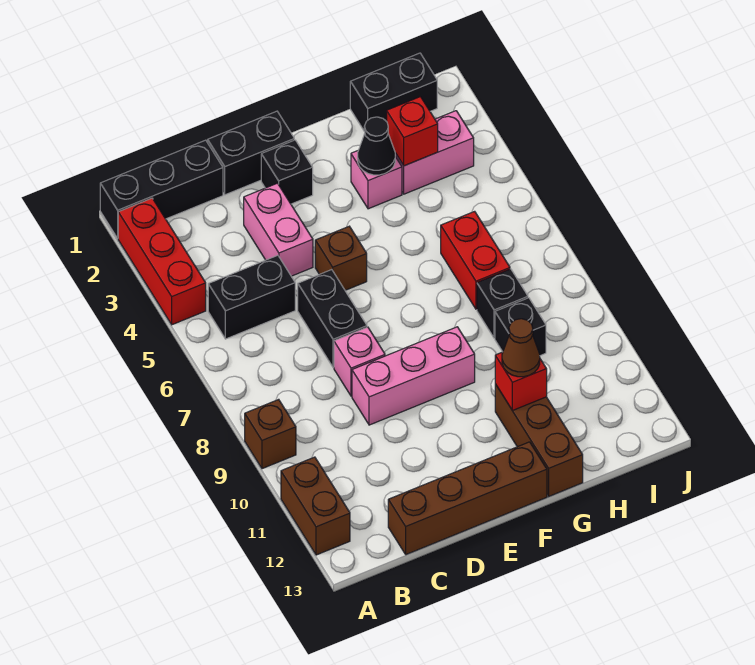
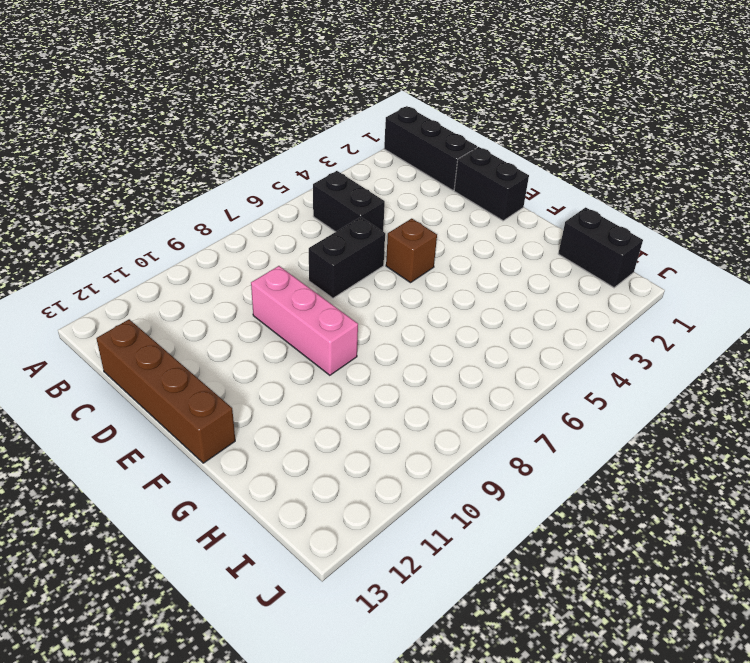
none -> red 1x3 brick [118,198,206,325]
none -> brown 1x1 brick [245,399,296,469]
none -> brown 1x2 brick [281,457,350,555]

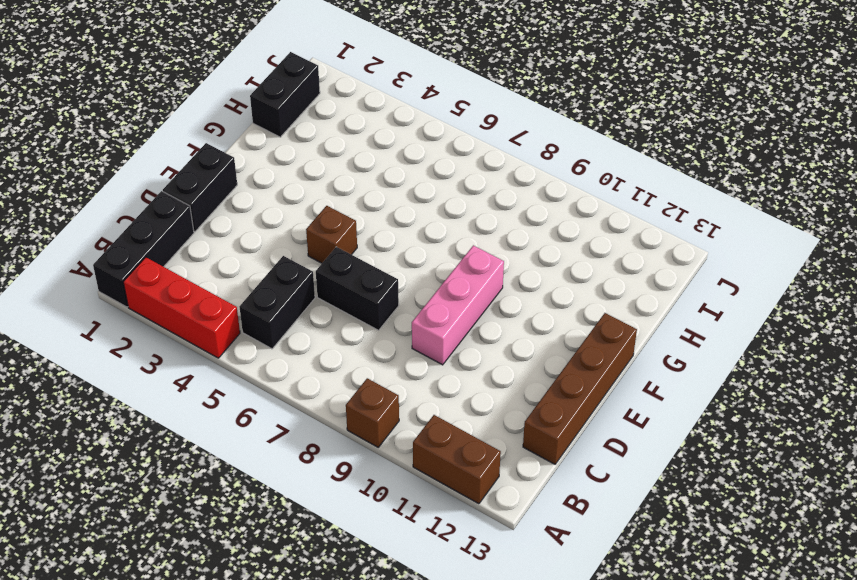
none -> pink 1x2 brick [244,183,313,276]
none -> pink 1x1 brick [334,327,385,396]
none -> black 1x1 brick [261,140,313,204]

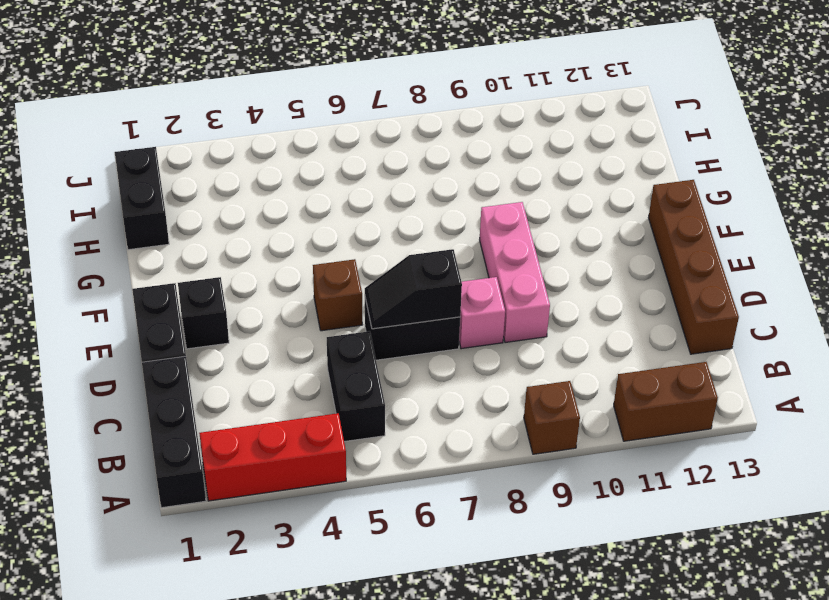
black 1x2 slope [365,249,462,329] -> none
none -> pink 1x2 brick [244,183,313,276]
none -> pink 1x1 brick [351,151,402,209]
none -> brown 1x3 brick [495,384,583,496]

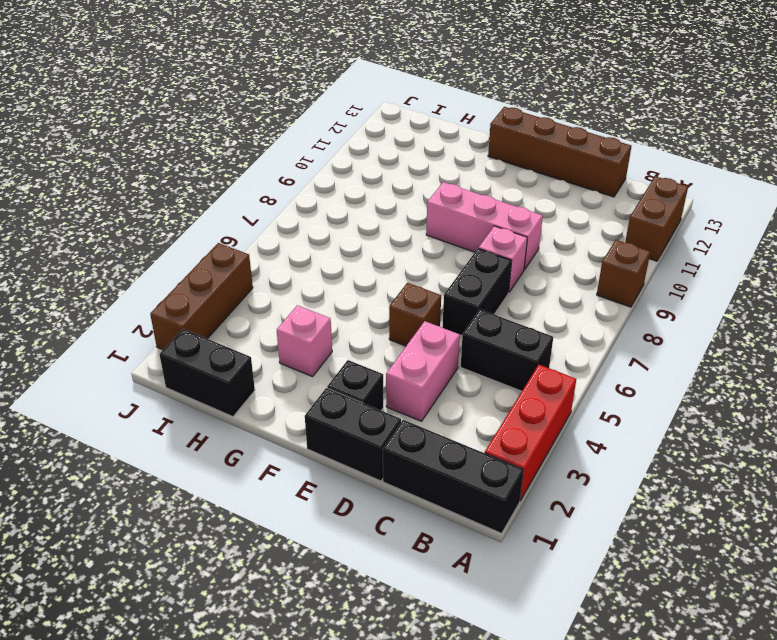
brown 1x3 brick [150,243,253,350] -> brown 1x3 brick moved to [495,384,583,496]
none -> pink 1x2 brick [395,111,474,194]
none -> red 1x2 brick [441,211,510,309]
none -> black 1x1 brick [477,269,528,338]

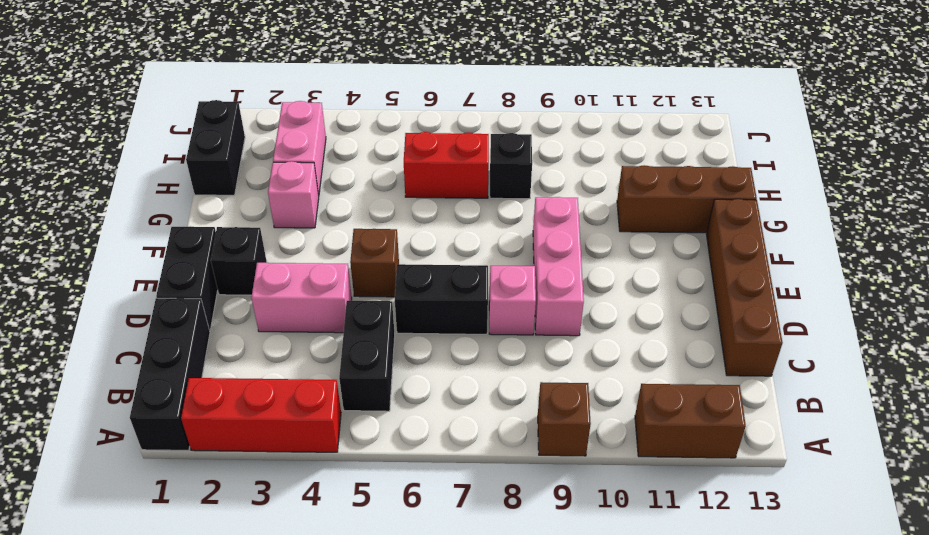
none -> black 1x1 brick [495,298,546,356]
none -> black 1x1 cone [358,117,395,175]
none -> red 1x1 brick [495,352,547,411]

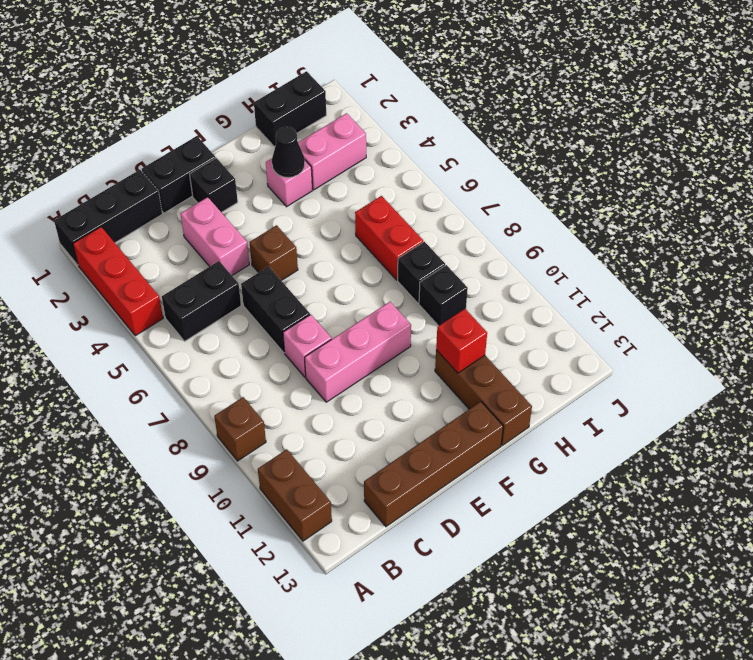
none -> red 1x1 brick [387,97,438,166]
none -> brown 1x1 cone [502,319,540,377]

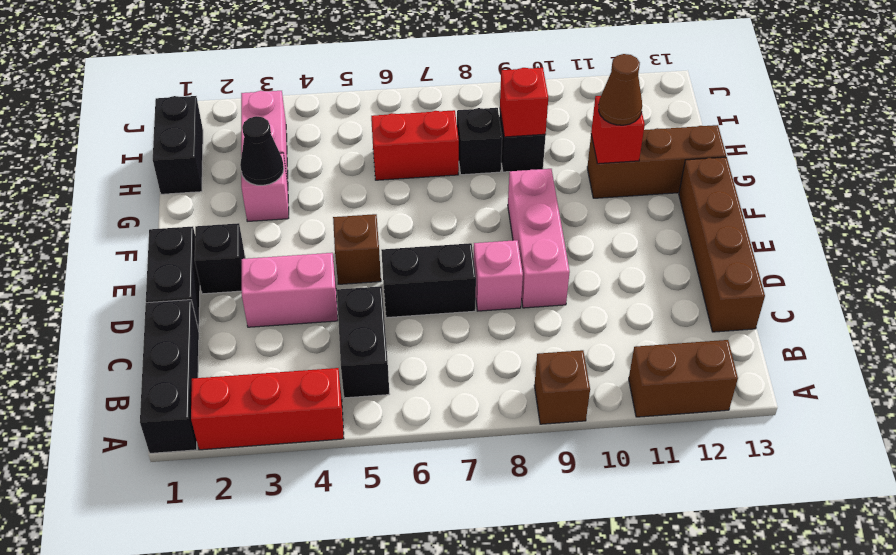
red 1x1 brick [500,68,548,137] -> red 1x1 brick moved to [387,97,438,166]

